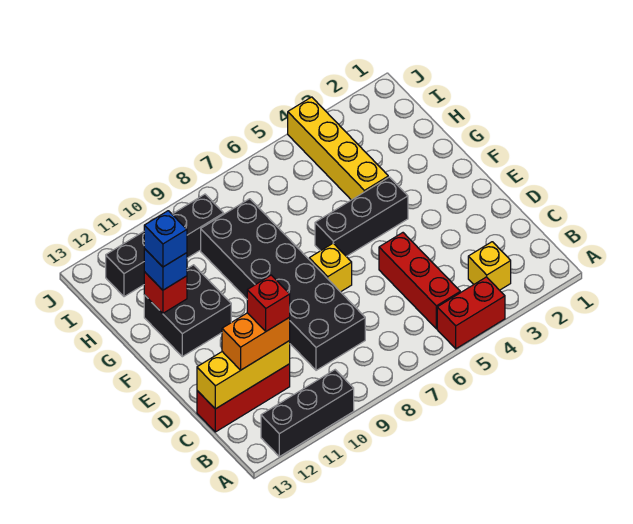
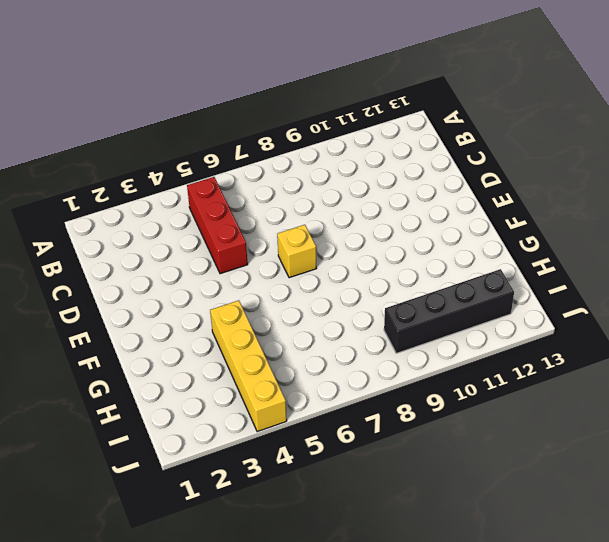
none -> red 1x2 brick [437,277,505,349]
none -> black 1x3 brick [261,370,354,457]
none -> yellow 1x1 brick [468,242,511,290]

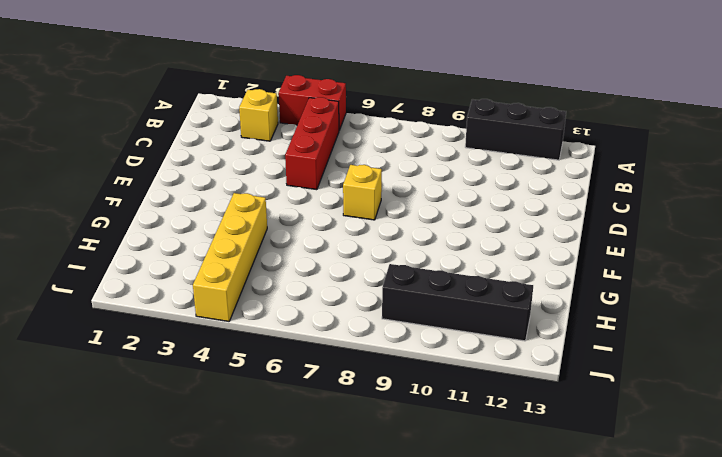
none -> black 2x6 brick [201,199,365,370]
none -> red 1x3 brick [197,364,290,432]
none -> black 1x3 brick [315,177,408,256]

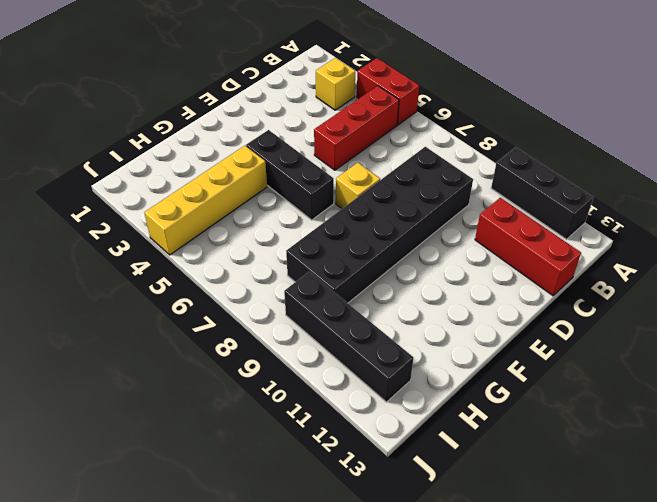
none -> black 2x2 brick [144,265,231,357]
none -> yellow 1x3 brick [197,341,290,409]
none -> red 1x1 brick [144,272,187,313]

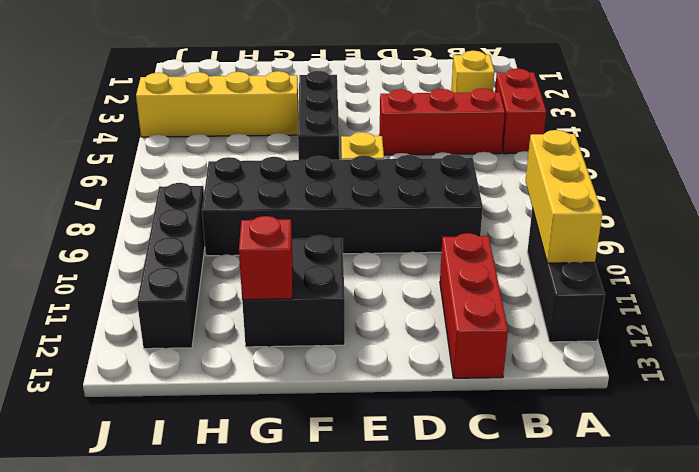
yellow 1x3 brick [526,130,602,263] -> yellow 1x3 brick moved to [197,341,290,409]
none -> orange 1x2 brick [222,313,290,370]
none -> blue 1x1 brick [144,248,187,290]
none -> red 1x1 brick [247,275,290,331]

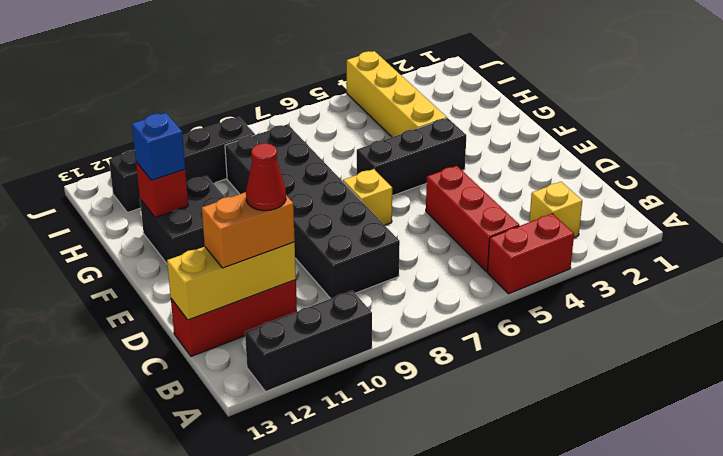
red 1x1 cone [246,143,286,211] -> red 1x1 brick [247,275,290,331]
none -> blue 1x1 brick [144,211,187,267]

